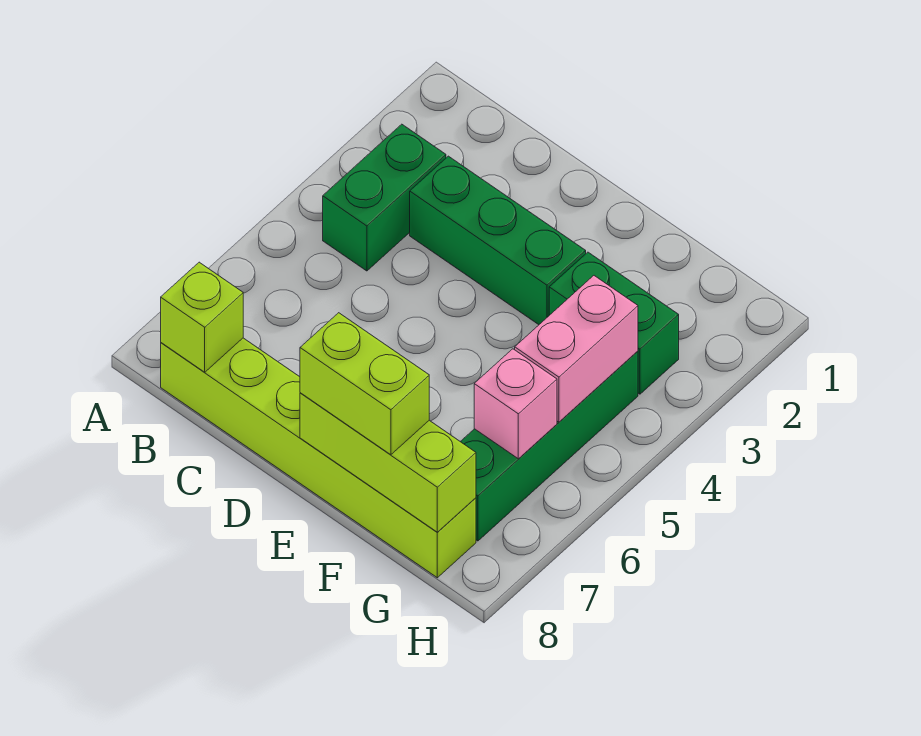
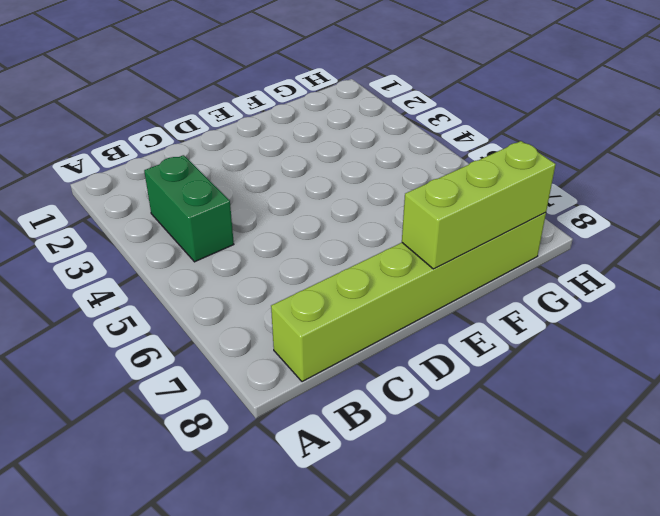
none -> green 1x3 brick [410,156,586,325]
none -> green 1x2 brick [549,252,679,394]

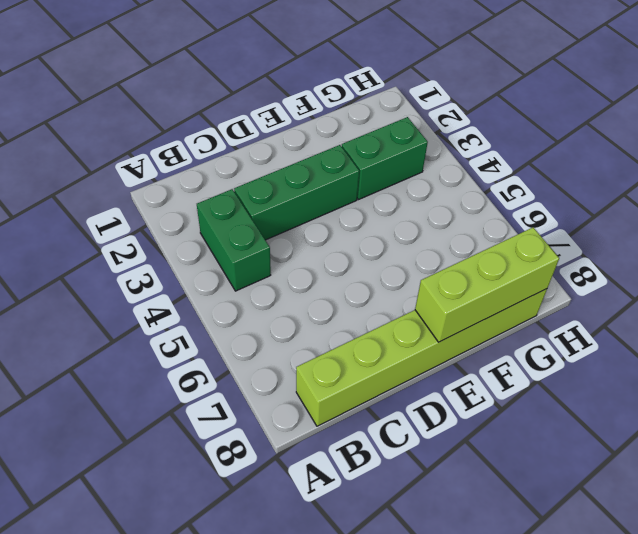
none -> green 1x4 brick [460,351,638,541]
none -> lime 1x1 brick [161,262,243,372]

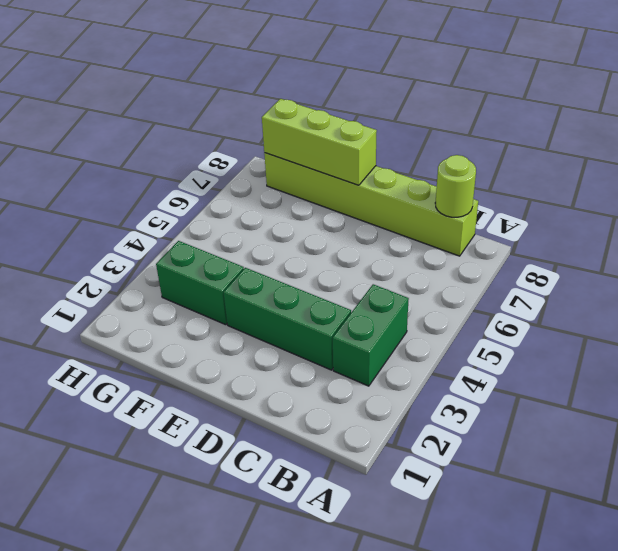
lime 1x1 round brick [435,155,476,217] -> lime 1x1 brick [161,262,243,372]
none -> green 1x4 brick [460,351,638,541]
none -> pink 1x2 brick [515,276,638,422]

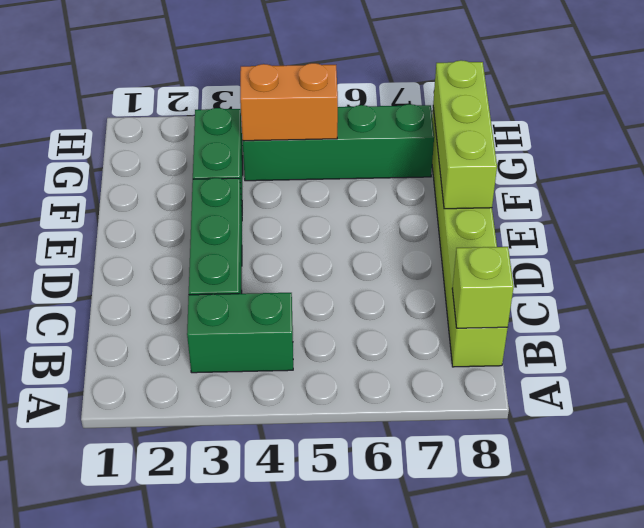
orange 1x2 brick [240,63,338,141] -> pink 1x2 brick [515,276,638,422]
none -> pink 1x1 brick [474,349,557,459]
none -> lime 1x2 brick [300,313,429,455]

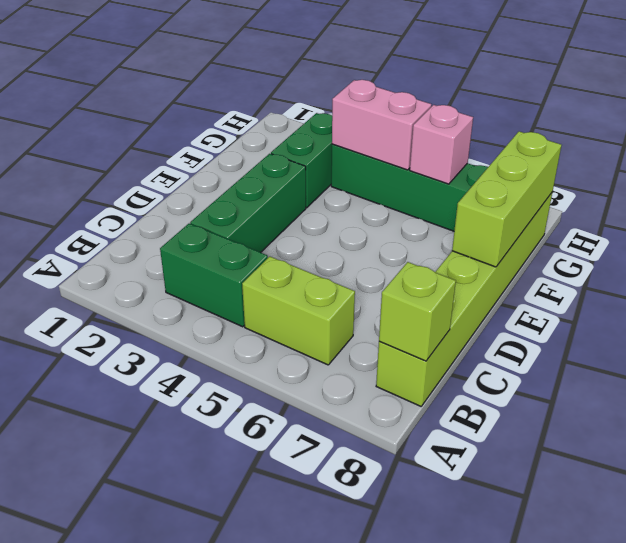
lime 1x2 brick [242,256,355,365] -> lime 1x2 brick turned to [300,313,429,455]

